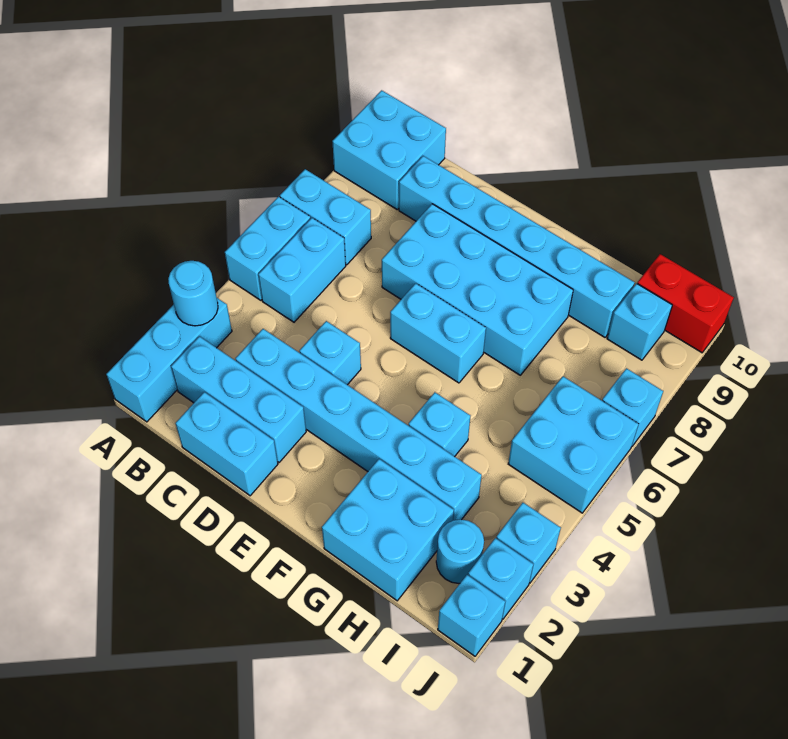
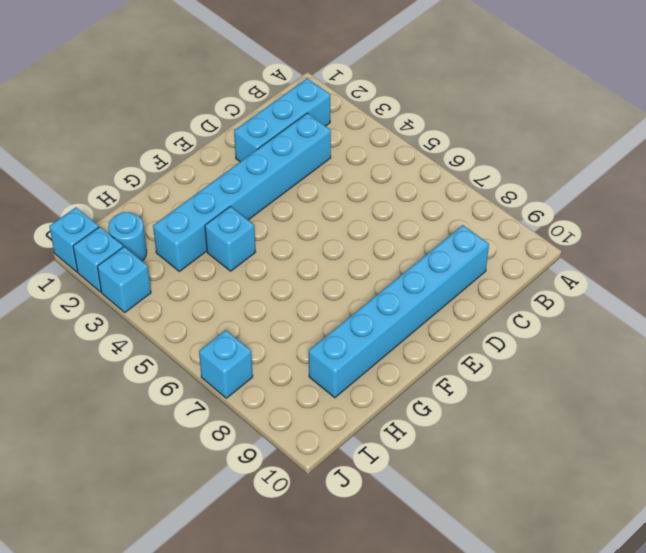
none -> cyan 1x3 brick [106,298,232,422]
none -> cyan 1x2 brick [225,197,310,300]
none -> cyan 1x2 brick [280,169,371,265]

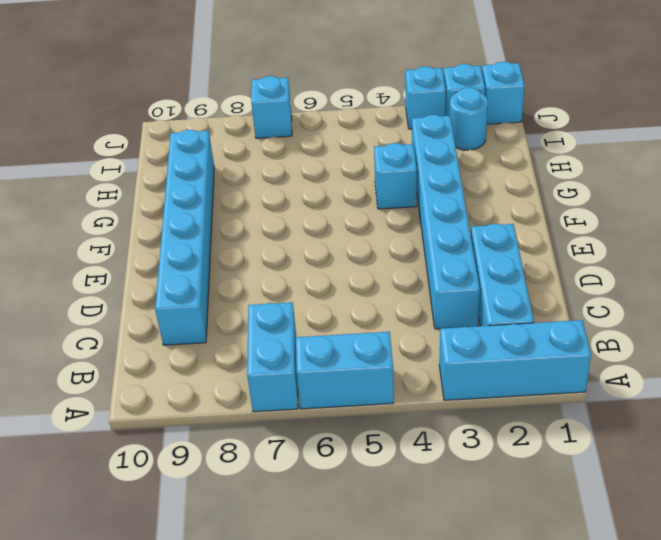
none -> cyan 2x2 brick [332,90,446,209]
none -> cyan 1x2 brick [258,218,346,322]
none -> cyan 1x2 brick [176,392,278,496]

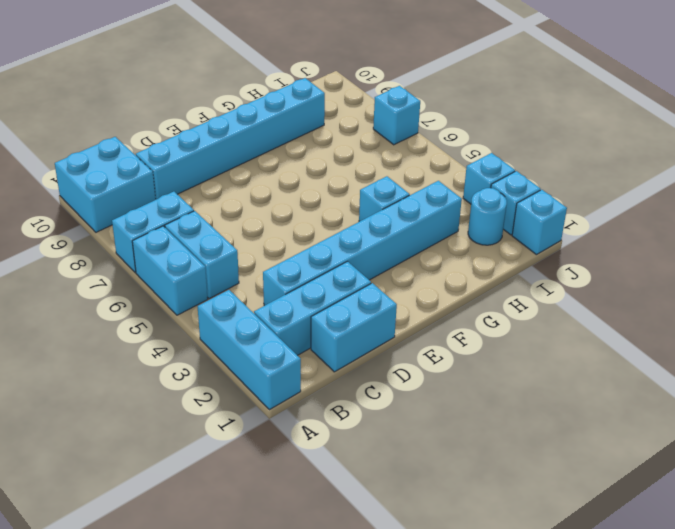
none -> cyan 1x1 brick [300,321,361,385]
none -> cyan 2x4 brick [382,204,573,375]
none -> cyan 1x2 brick [390,283,486,383]

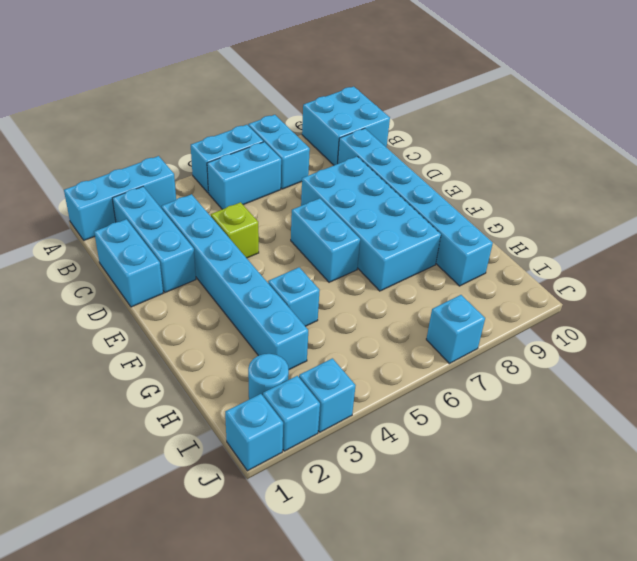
lime 1x1 brick [211,202,259,258] -> cyan 1x1 brick [300,321,361,385]
none -> cyan 2x2 brick [322,459,454,601]
none -> cyan 2x2 brick [508,376,639,513]
none -> cyan 1x1 brick [607,284,672,360]

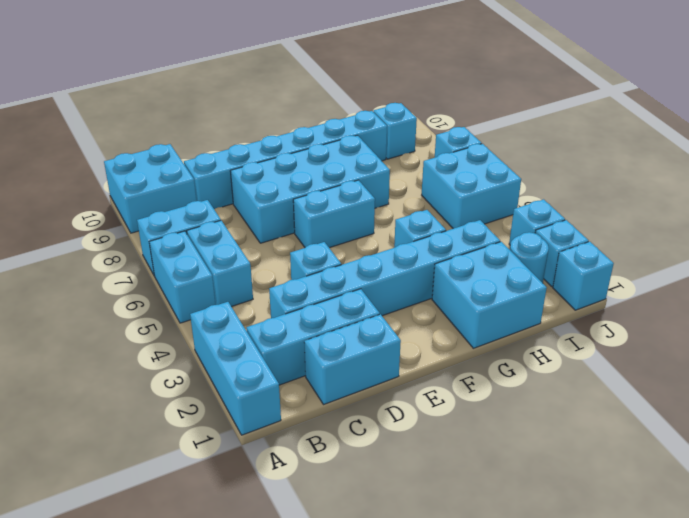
none -> red 1x2 brick [637,254,734,353]
none -> cyan 1x1 round brick [168,261,218,326]

